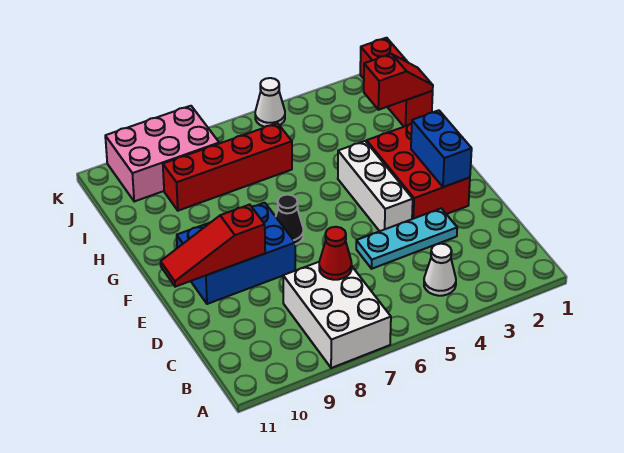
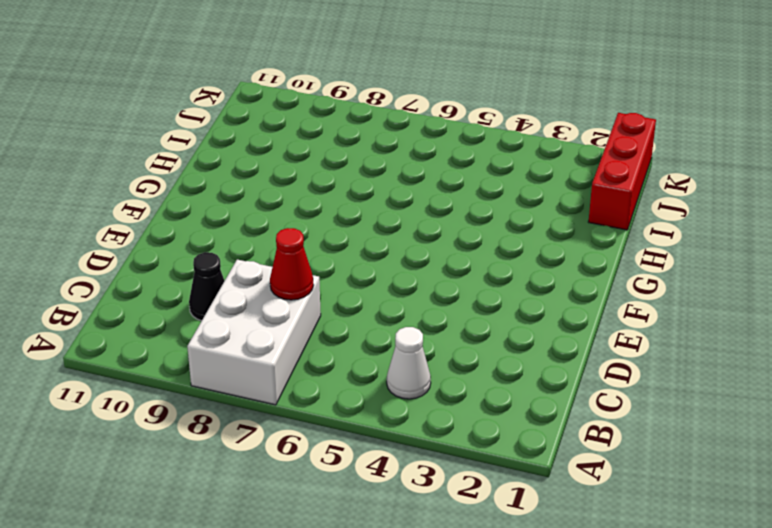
black 1x1 cone [189,252,225,321] -> black 1x1 cone moved to [276,195,303,244]
none -> cyan 1x3 plate [356,208,457,269]
none -> red 2x3 brick [367,123,470,219]
none -> white 1x3 brick [338,141,413,231]

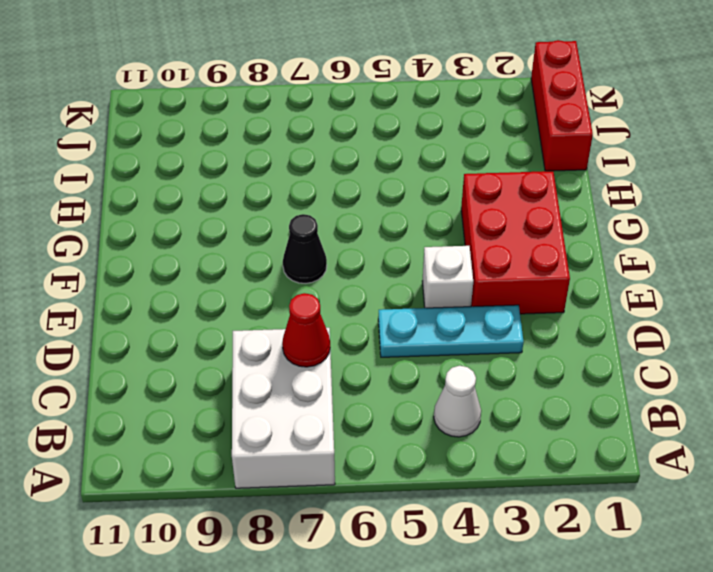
white 1x1 brick [422,246,473,308] -> white 1x3 brick [338,141,413,231]
none -> blue 2x3 brick [177,203,295,304]
none -> red 1x4 brick [163,123,292,211]
none -> pink 2x3 brick [105,106,219,201]

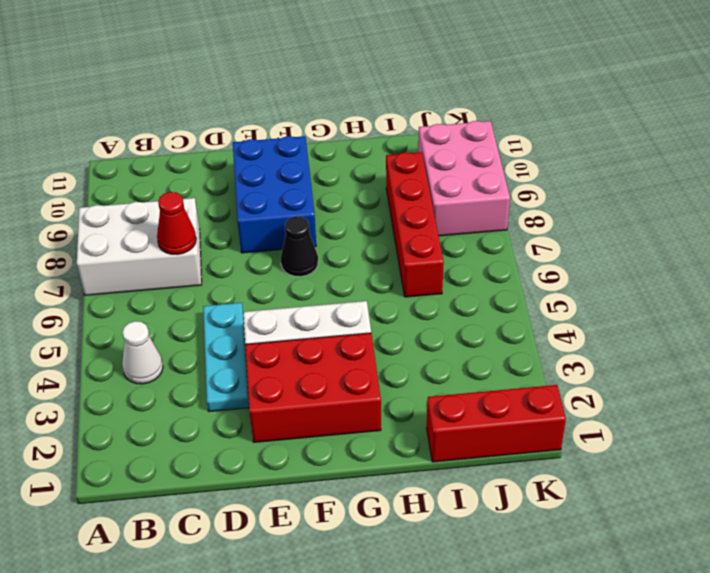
none -> white 1x1 cone [255,78,285,127]
none -> blue 1x2 brick [411,110,472,187]
none -> red 1x3 slope [161,205,265,287]

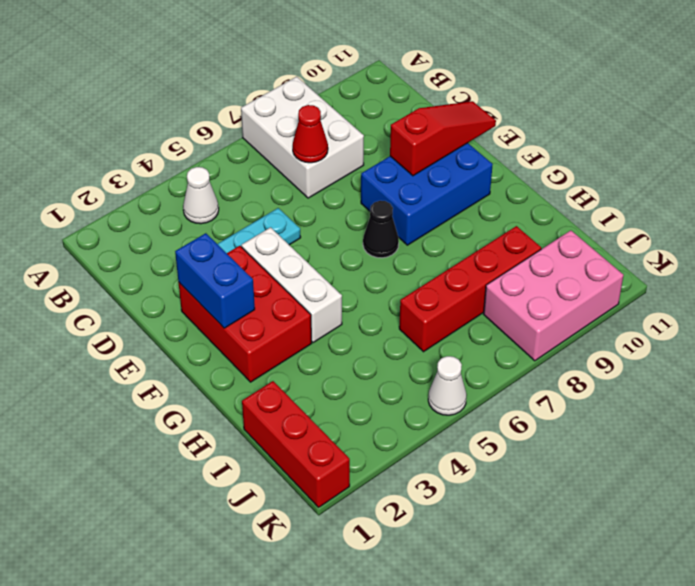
none -> red 1x2 slope [364,54,433,110]

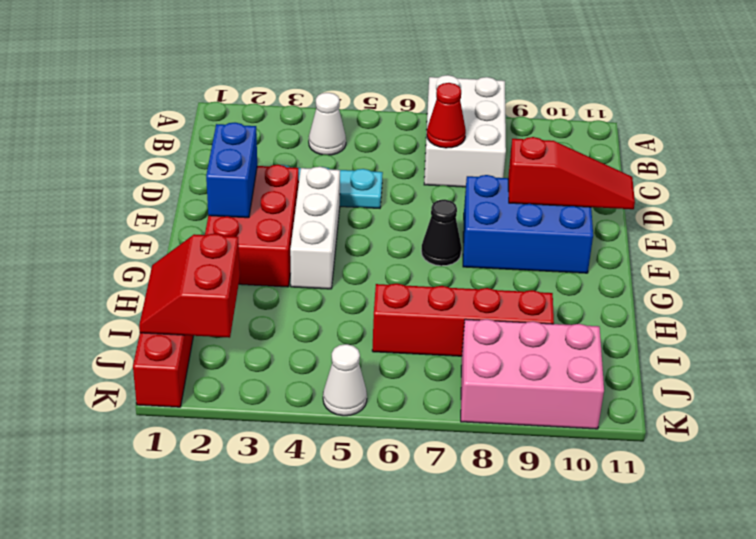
red 2x2 slope [139,234,240,338] -> red 1x2 slope [364,54,433,110]

